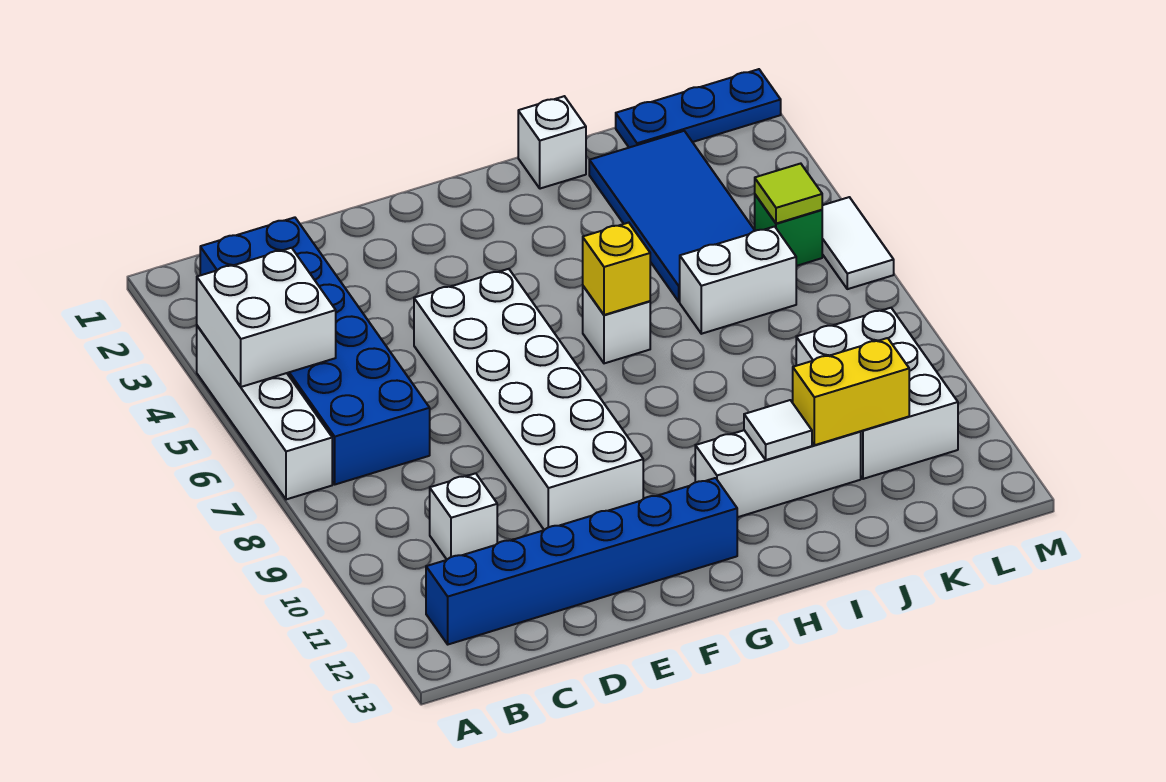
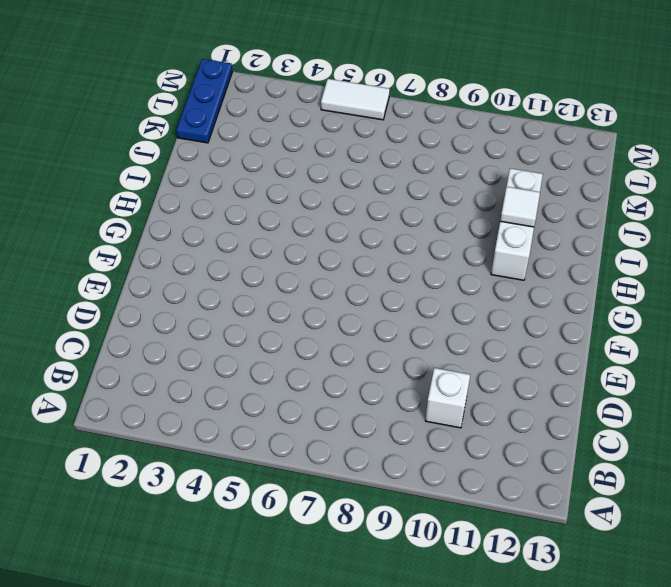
none -> white 1x4 brick [197,326,332,499]
none -> blue 2x6 brick [200,217,430,484]
none -> blue 1x6 brick [426,478,737,644]

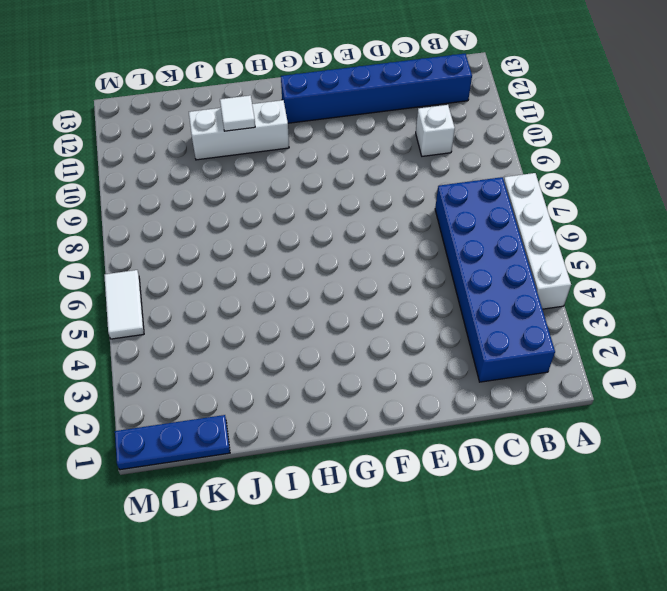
none -> white 2x6 brick [414,269,643,530]
none -> white 1x1 brick [583,286,650,363]
none -> white 1x1 brick [518,96,586,189]

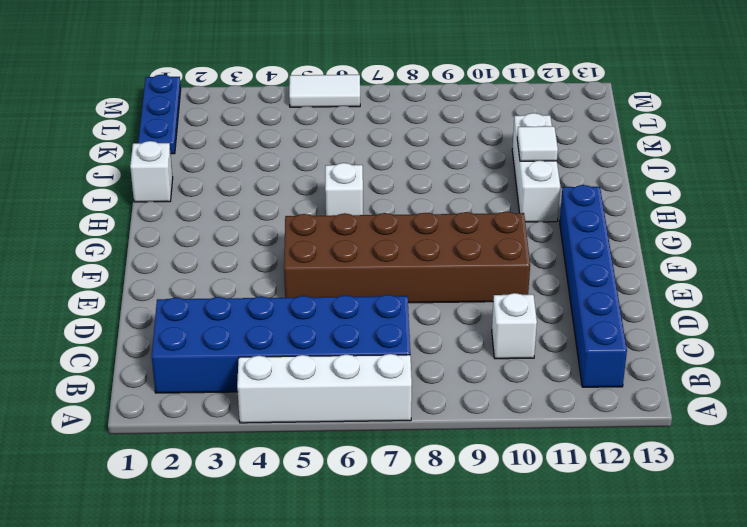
brown 2x6 brick [284,211,530,303] -> white 2x6 brick [414,269,643,530]
none -> blue 2x4 tile [589,131,755,302]
none -> white 1x2 brick [680,227,796,334]
none -> white 2x3 brick [796,308,958,479]

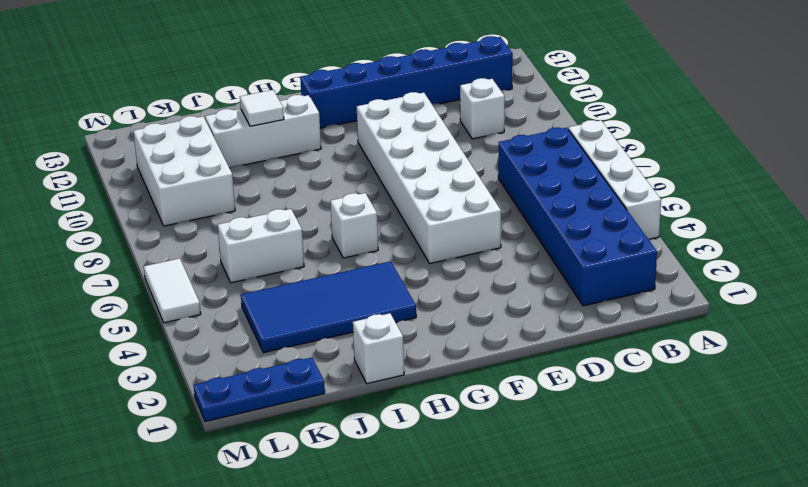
blue 2x4 tile [241,261,416,353] -> blue 2x4 tile turned to [589,131,755,302]
none -> green 1x1 brick [755,195,822,266]
none -> white 2x2 brick [197,248,336,387]
none -> yellow 1x1 brick [583,223,650,315]

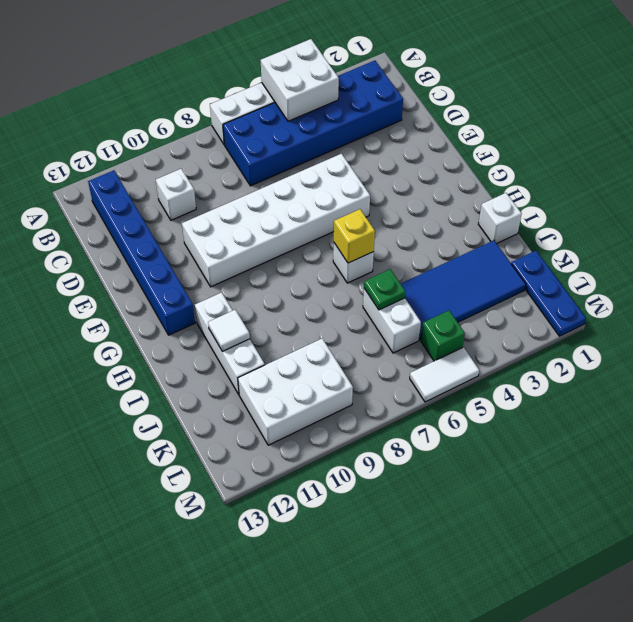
green 1x1 plate [364,269,405,310] -> none
none -> yellow 1x2 brick [793,338,909,445]
none -> lime 1x1 tile [755,164,822,224]

